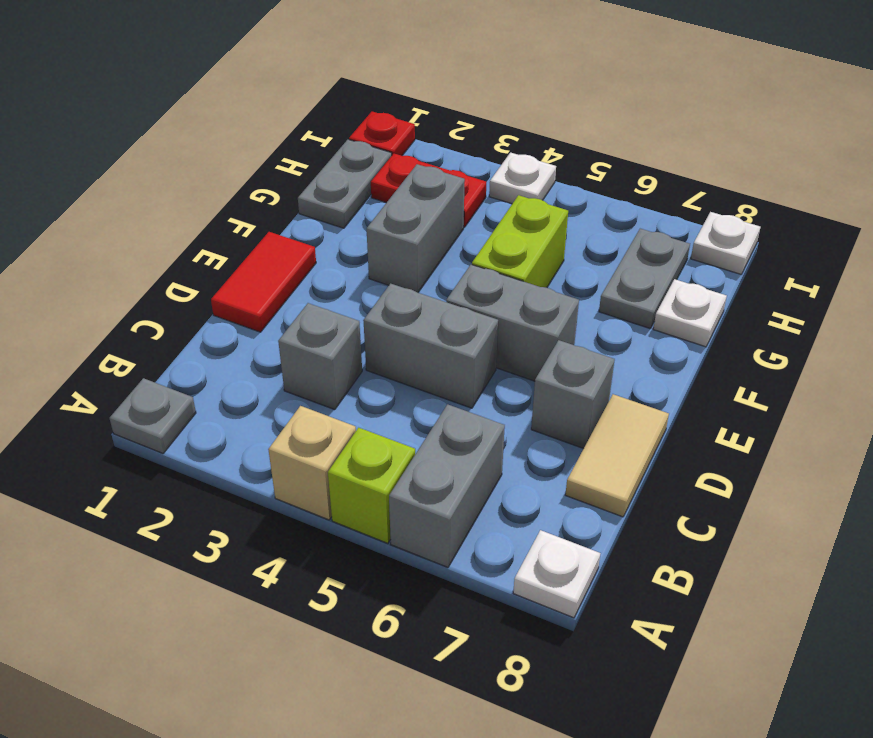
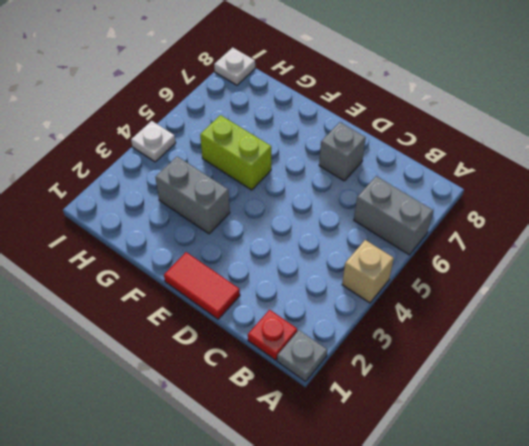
red 1x1 plate [248,310,297,360] -> red 1x1 plate moved to [349,112,415,156]
none -> lime 1x1 brick [328,428,415,543]
none -> white 1x1 plate [513,530,600,618]
none -> grey 1x1 brick [278,303,362,410]

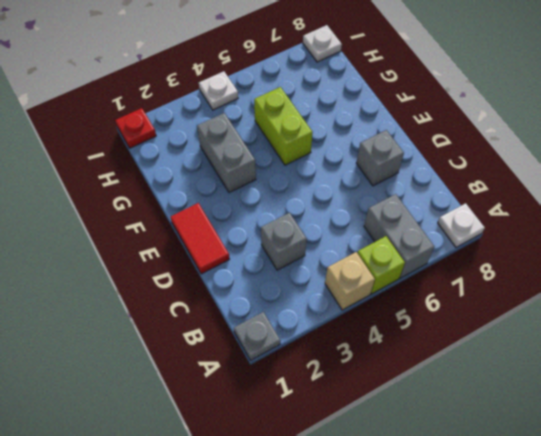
none -> tan 1x2 tile [565,394,669,517]
none -> grey 1x2 brick [363,284,498,408]
none -> grey 1x2 brick [446,265,579,381]

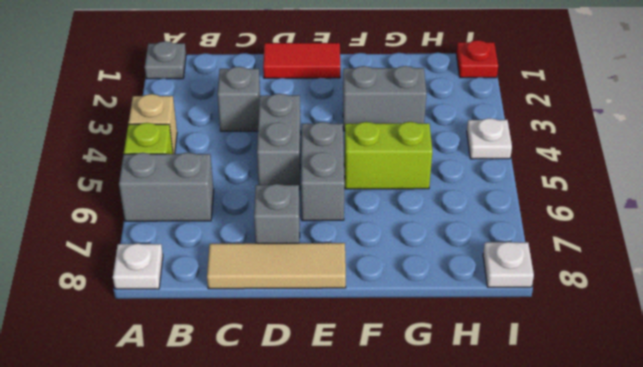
tan 1x3 tile [207,243,346,289] -> tan 1x2 tile [565,394,669,517]
none -> grey 1x2 plate [298,140,392,228]
none -> grey 1x2 plate [599,229,690,329]
none -> white 1x1 plate [653,279,727,347]

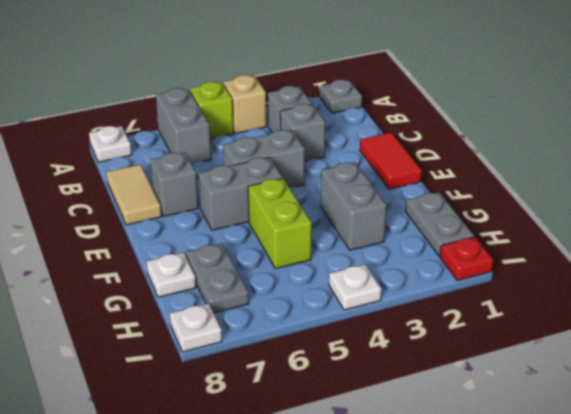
grey 1x1 brick [268,86,312,132] -> none
none -> red 1x2 plate [371,154,486,227]

